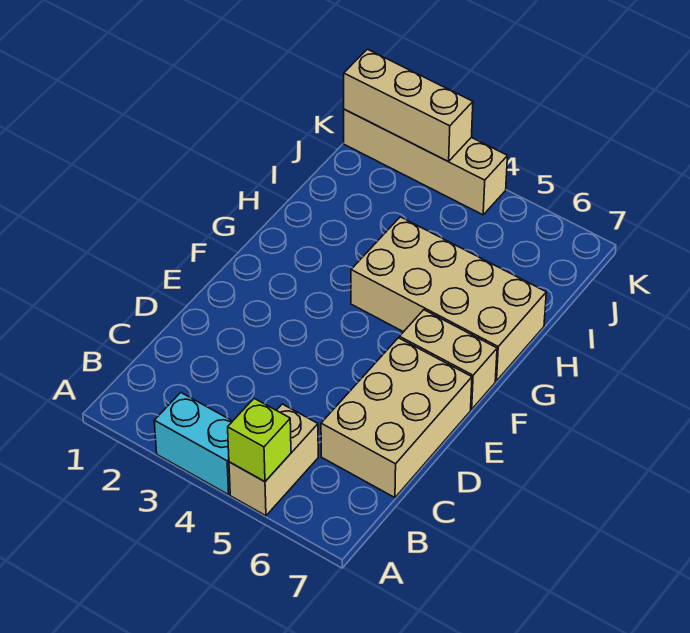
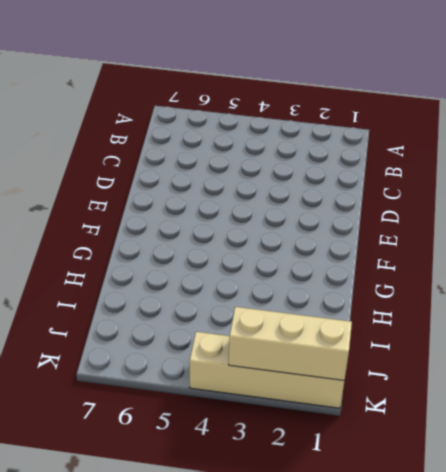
none -> cyan 1x2 brick [154,393,232,495]
none -> tan 1x2 brick [229,404,318,516]

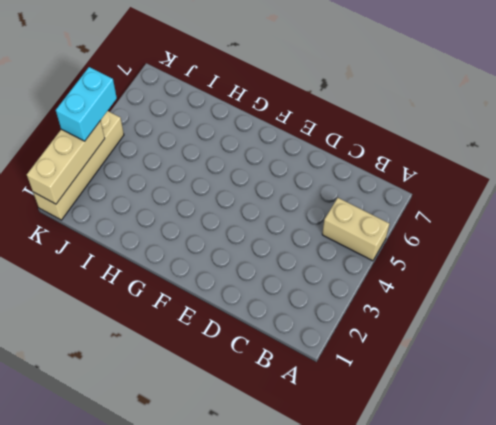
cyan 1x2 brick [56,67,117,141] -> cyan 1x2 brick moved to [154,393,232,495]
none -> tan 2x3 brick [321,338,472,498]
none -> tan 1x2 brick [399,310,497,409]

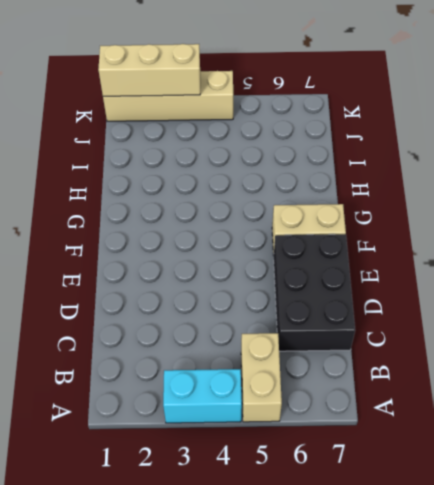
black 2x3 brick [273,234,355,351] -> tan 2x3 brick [321,338,472,498]
none -> tan 2x4 brick [351,217,546,381]
none -> lime 1x1 brick [228,399,291,482]

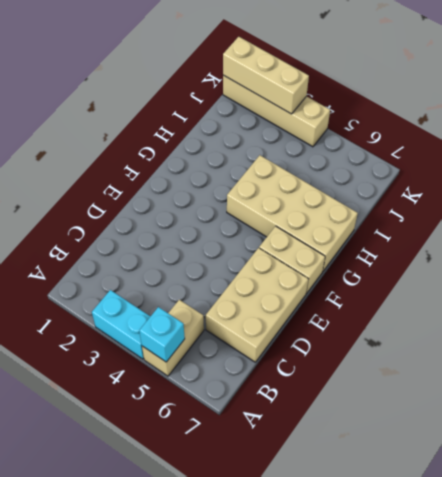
cyan 1x1 brick [139,307,185,362] -> lime 1x1 brick [228,399,291,482]

